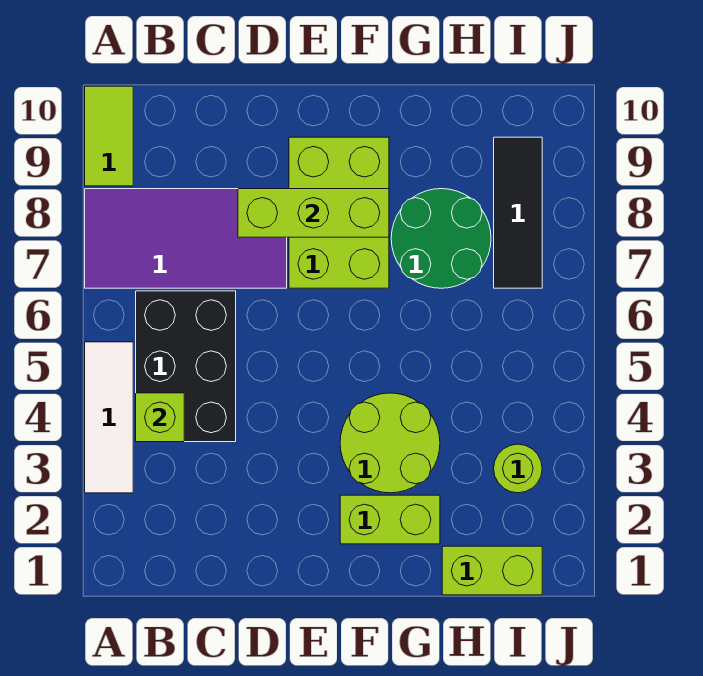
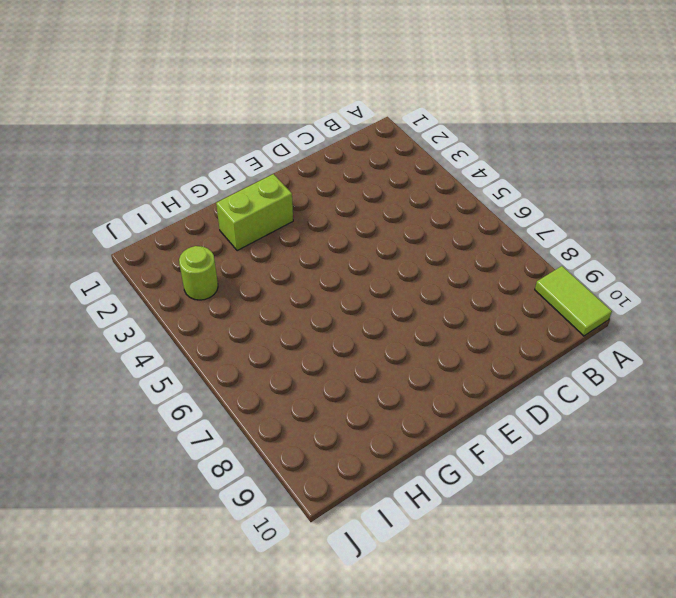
none -> white 1x3 tile [85,342,133,493]
none -> purple 2x4 tile [85,189,287,288]
none -> black 2x3 brick [136,291,236,442]

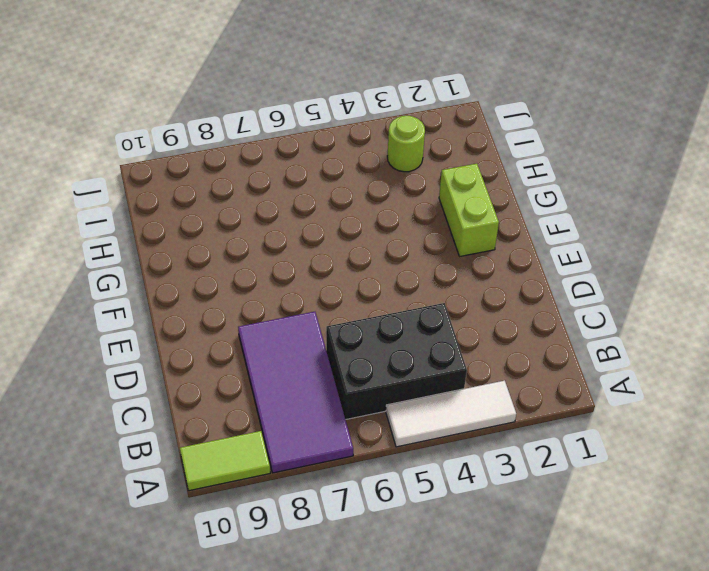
none -> lime 2x3 brick [289,137,389,288]
none -> lime 2x2 round brick [340,393,440,493]
none -> green 2x2 round brick [391,189,491,288]

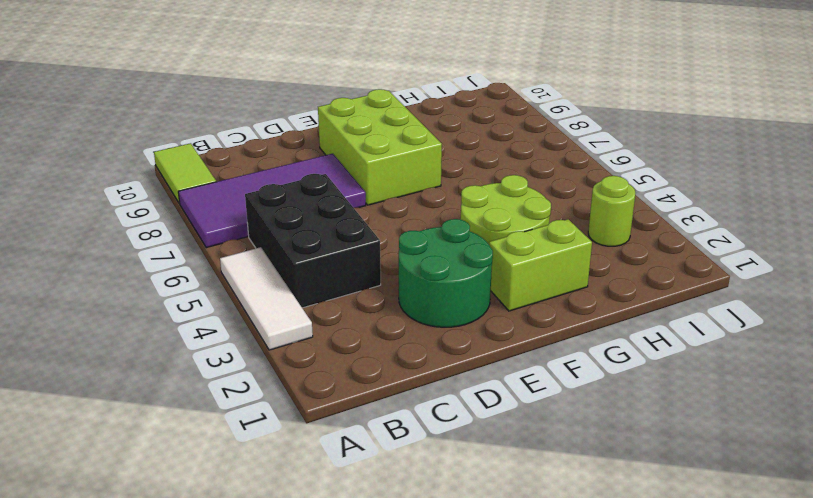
green 2x2 round brick [399,219,493,327] -> green 2x2 round brick moved to [391,189,491,288]
none -> lime 1x2 brick [442,546,542,595]
none -> black 1x3 tile [494,137,542,288]
none -> lime 1x1 brick [136,393,184,442]

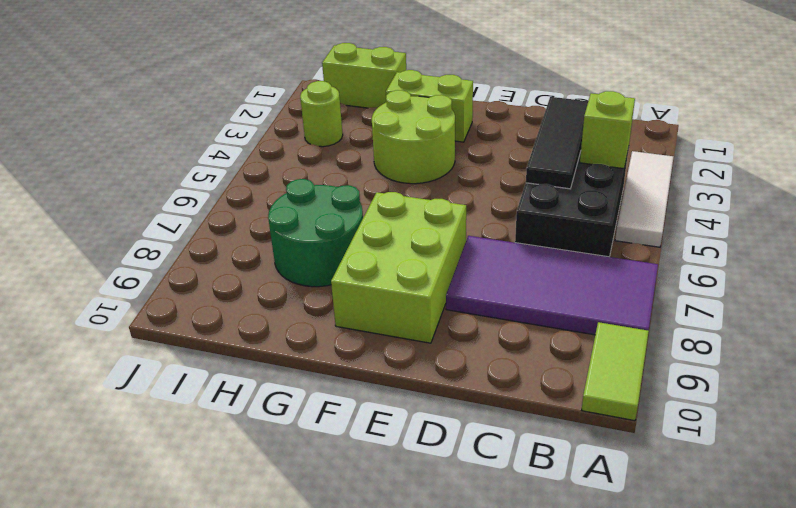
black 1x3 tile [526,97,588,189] -> black 1x3 tile moved to [494,137,542,288]
none -> lime 1x3 brick [238,189,389,237]

